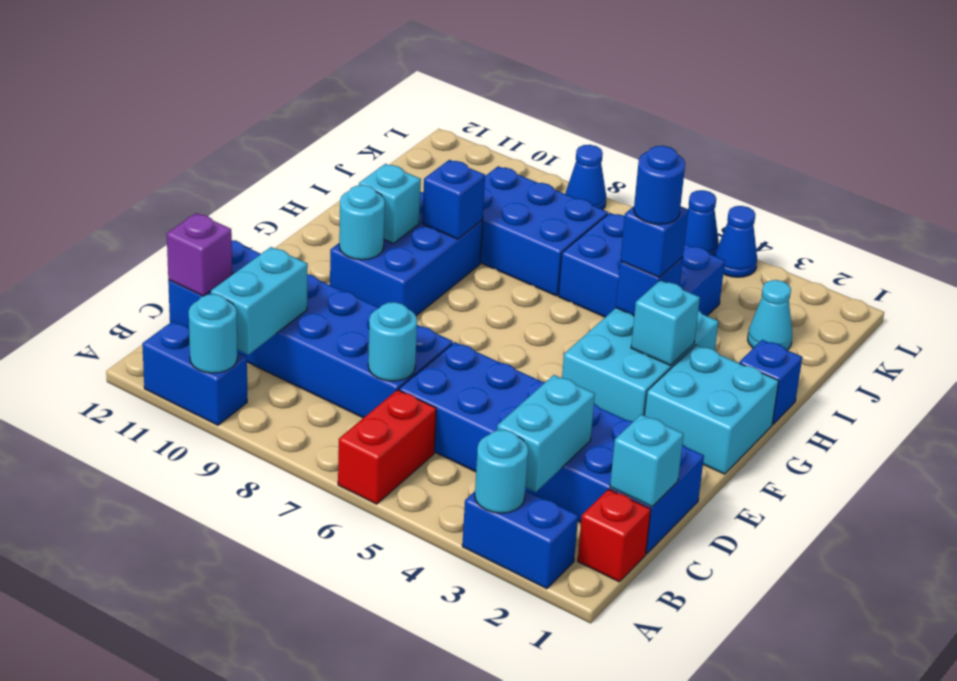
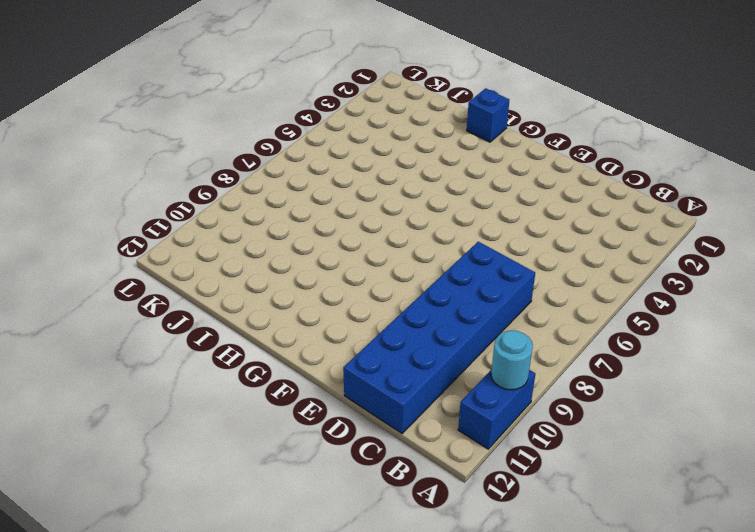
none -> blue 1x2 brick [462,490,578,589]
none -> red 1x2 brick [338,390,436,504]
none -> red 1x1 brick [578,489,651,582]
none -> blue 2x6 brick [399,342,704,554]

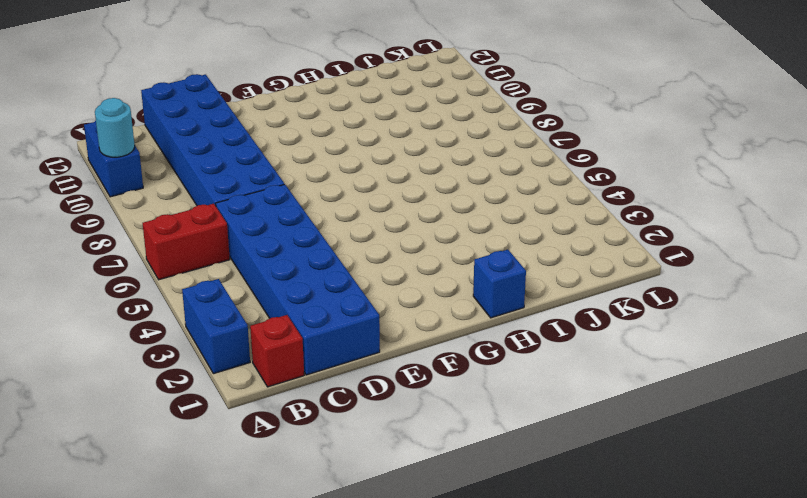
none -> cyan 2x2 brick [644,345,779,474]
none -> cyan 2x3 brick [562,308,719,422]
none -> blue 2x3 brick [330,192,483,316]
none -> blue 2x3 brick [558,213,725,317]

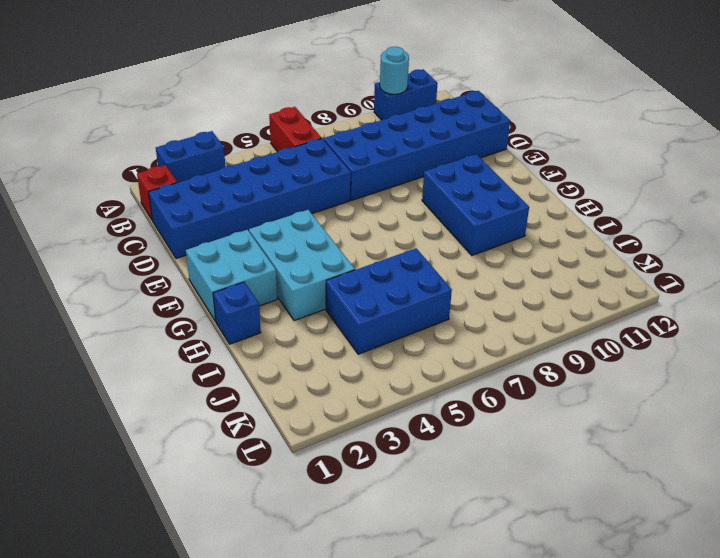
none -> blue 2x3 brick [480,166,608,296]
none -> cyan 1x1 cone [748,280,792,350]
none -> blue 1x1 cone [715,206,757,277]
none -> blue 1x1 cone [685,190,719,256]

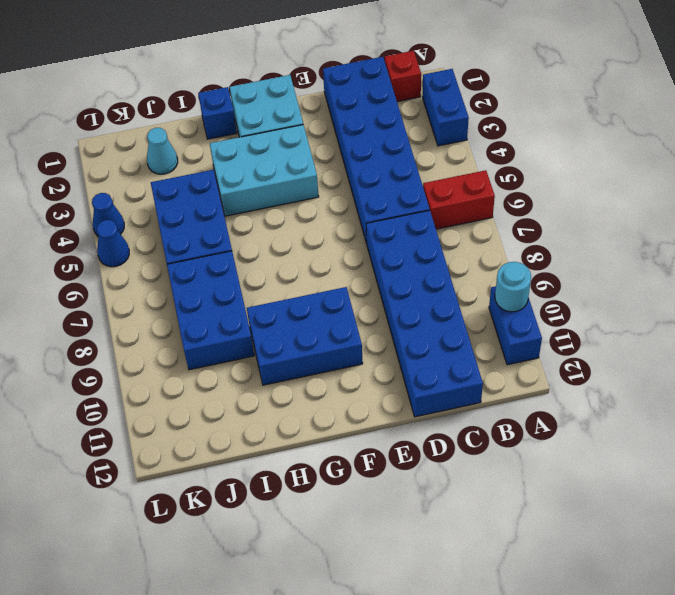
none -> blue 1x1 cone [566,145,606,210]
none -> cyan 1x1 round brick [475,430,528,513]
none -> cyan 1x2 brick [497,375,595,492]
none -> cyan 1x2 brick [211,247,308,355]

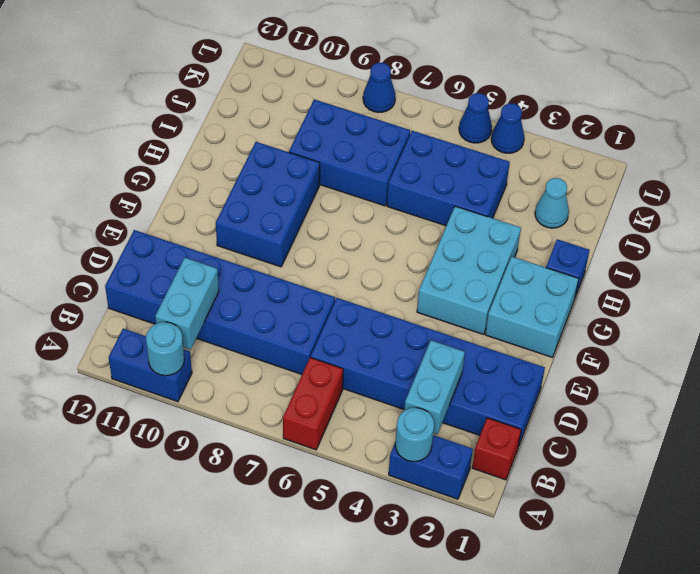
none -> cyan 1x1 brick [610,414,684,507]
none -> cyan 1x1 round brick [368,302,417,381]
none -> purple 1x1 brick [167,213,232,296]
none -> cyan 1x1 round brick [339,185,385,260]

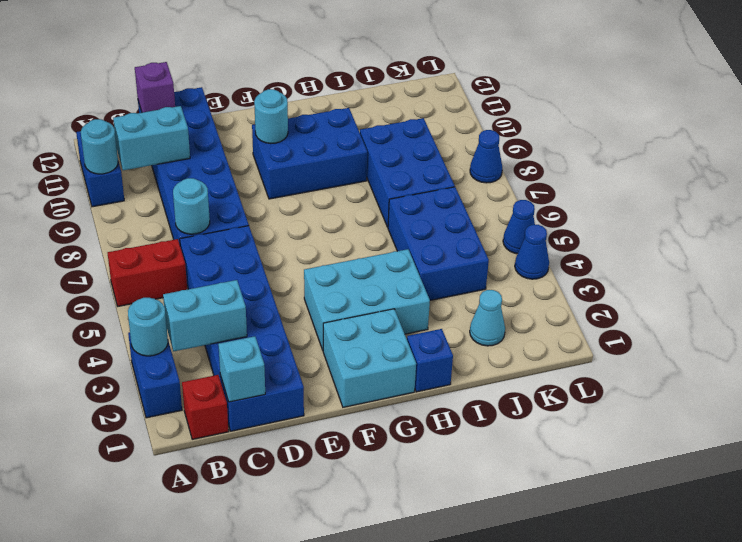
none -> cyan 1x1 brick [631,280,700,365]
none -> cyan 1x1 brick [359,164,421,244]
none -> blue 1x1 brick [616,257,683,316]
none -> blue 1x1 brick [422,160,485,239]

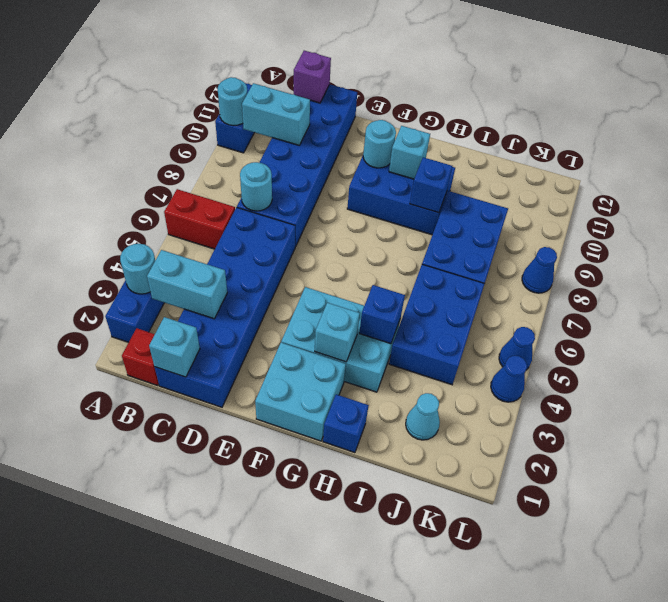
none -> blue 1x1 brick [620,206,688,278]
none -> blue 1x1 round brick [634,146,685,224]

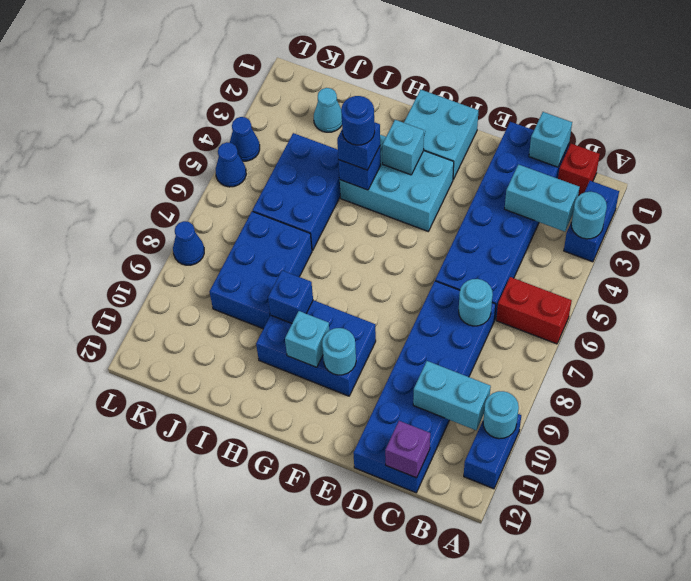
none -> blue 1x1 brick [739,340,802,424]

